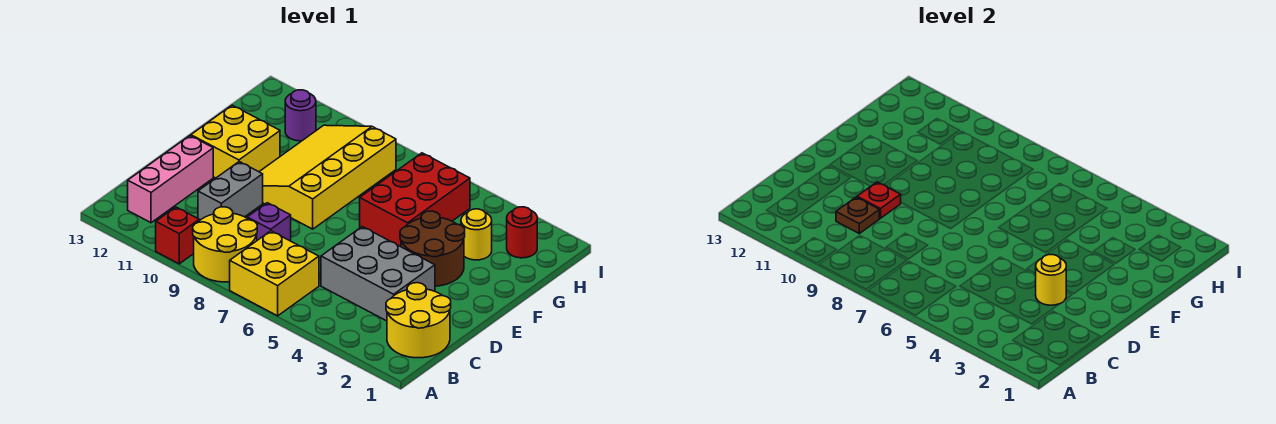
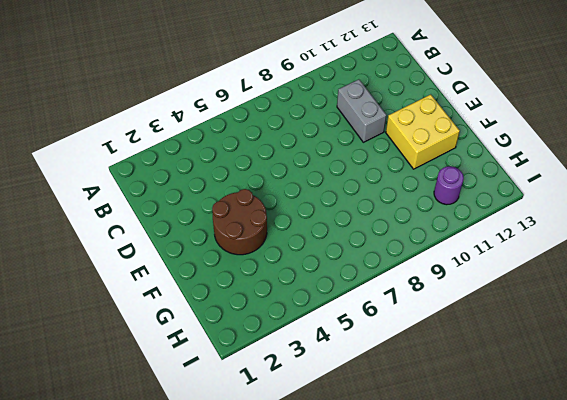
none -> yellow 2x2 brick [230,231,319,316]
none -> yellow 2x2 round brick [193,207,257,282]
none -> red 1x1 brick [156,207,199,264]

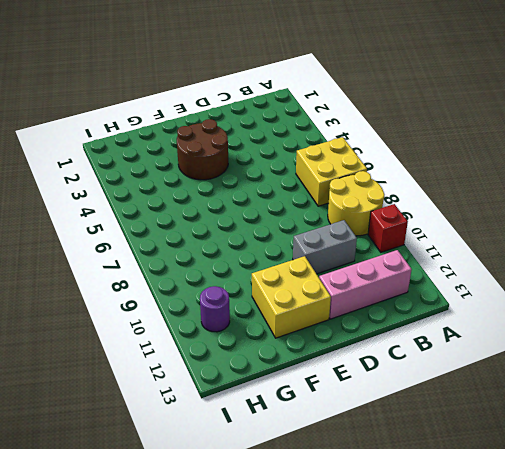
none -> yellow 2x2 round brick [386,283,451,358]
none -> grey 2x3 brick [321,227,435,321]
none -> purple 1x1 brick [247,203,291,241]

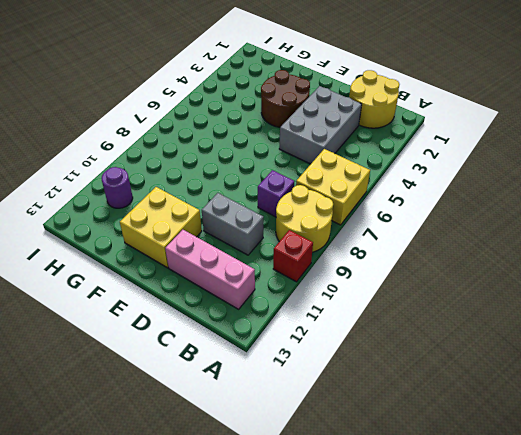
none -> yellow 3x4 slope [259,125,396,229]
none -> red 2x3 brick [360,153,470,247]
none -> yellow 1x1 round brick [461,209,492,260]

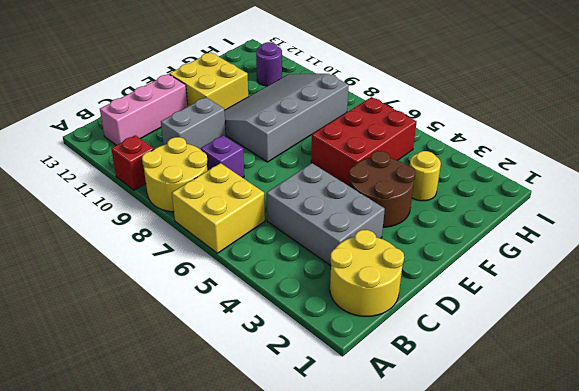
grey 3x4 slope [224,74,349,162] -> yellow 3x4 slope [259,125,396,229]
none -> red 1x1 round brick [507,207,537,258]
none -> brown 1x1 plate [836,197,879,233]
none -> yellow 1x1 round brick [1035,255,1066,305]

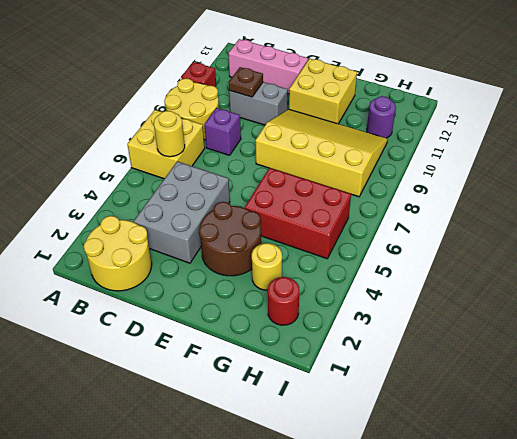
yellow 1x1 round brick [154,111,185,157] -> yellow 1x1 round brick moved to [1035,255,1066,305]
none -> red 1x1 plate [857,182,901,218]

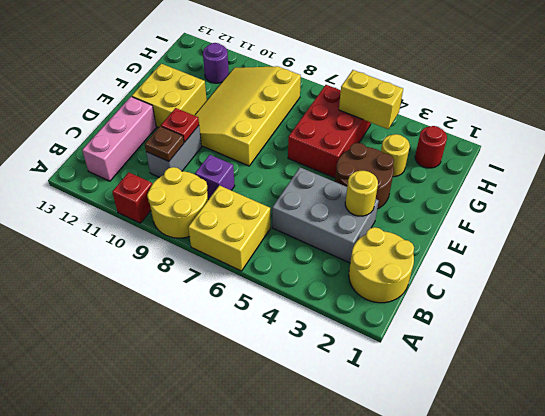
yellow 1x2 brick [339,70,403,129] -> none

